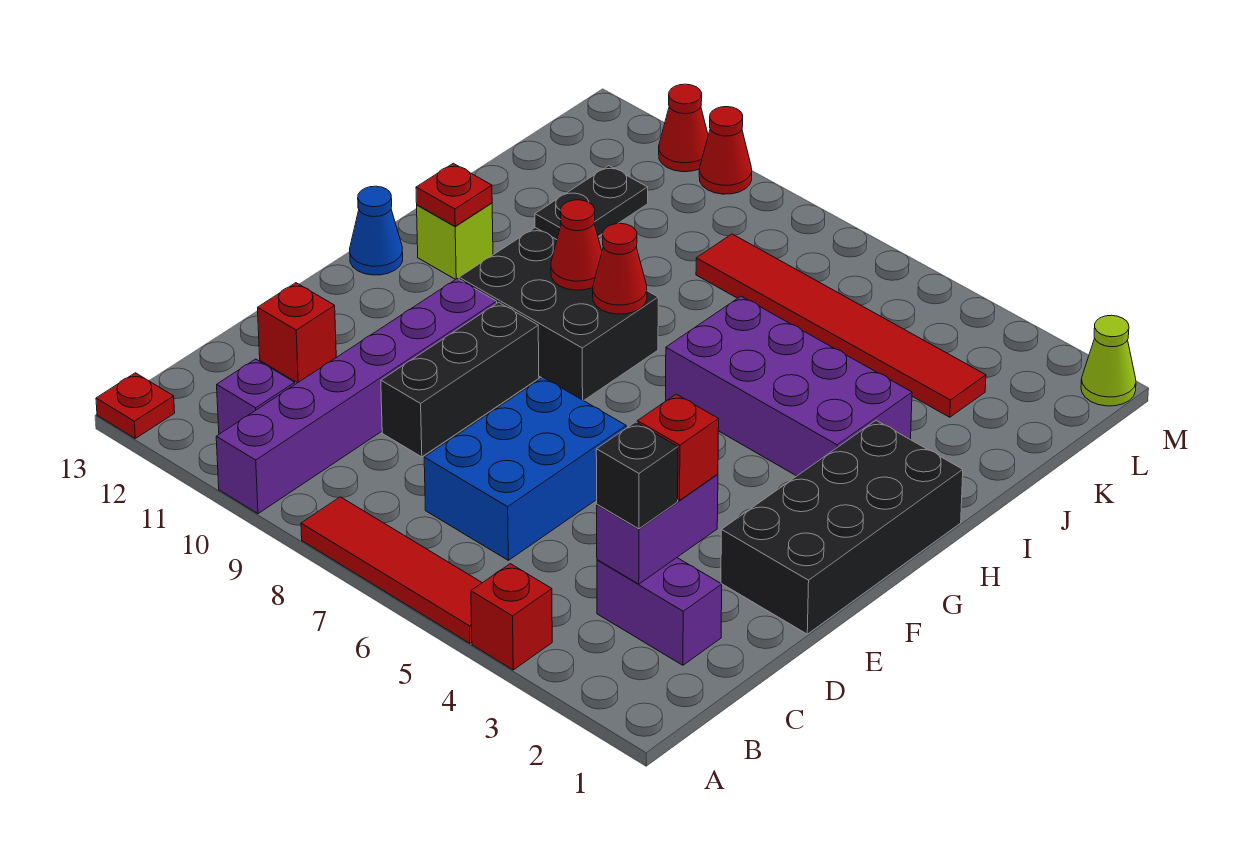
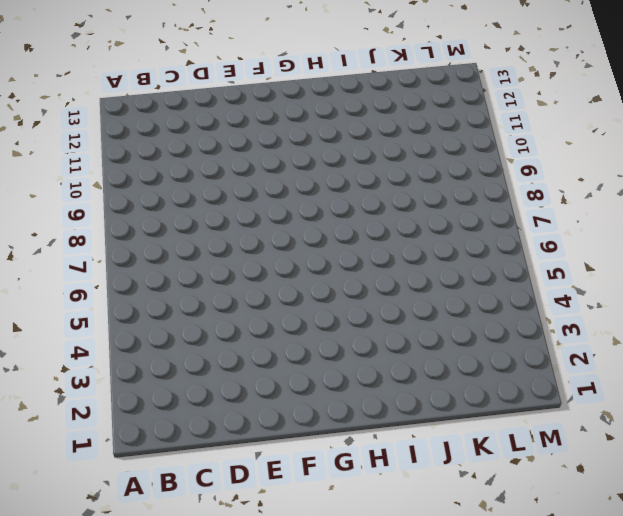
none -> red 1x1 brick [471,564,552,670]
none -> red 1x4 tile [301,497,482,643]
none -> purple 1x6 brick [216,279,497,514]

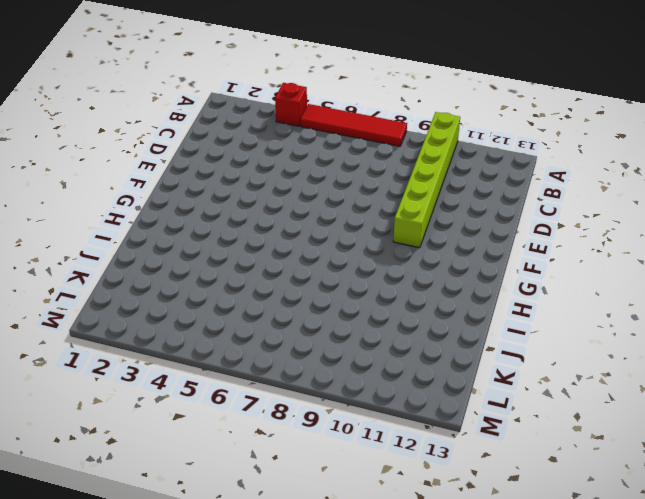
lime 1x6 brick [393,112,460,248] -> purple 1x6 brick [216,279,497,514]
none -> red 1x1 plate [96,373,175,438]
none -> purple 1x1 brick [217,359,295,434]
none -> purple 1x2 brick [597,558,722,665]

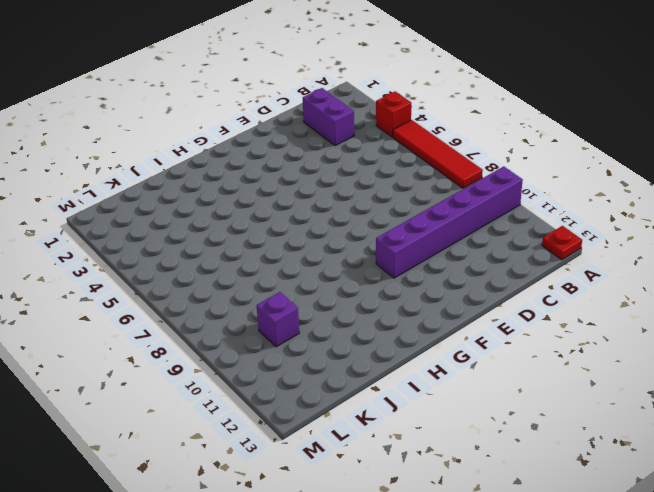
purple 1x1 brick [257,292,299,347] -> purple 1x1 brick moved to [217,359,295,434]
none -> blue 2x3 brick [424,377,626,560]
none -> black 1x3 brick [381,302,539,457]
none -> red 1x1 brick [258,283,336,383]

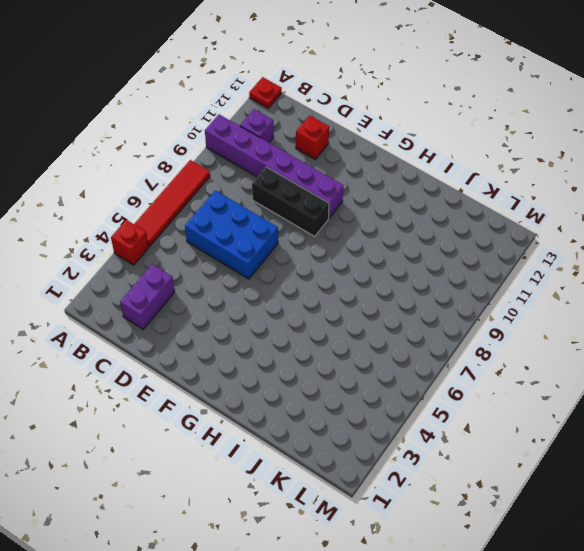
none -> black 2x4 brick [721,420,963,634]
none -> black 2x3 brick [459,228,658,401]
none -> blue 1x1 cone [350,186,403,275]

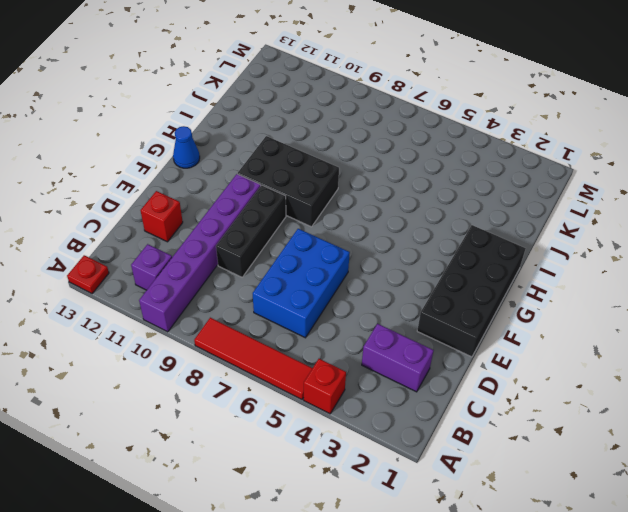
none -> purple 2x4 brick [666,296,912,476]
none -> lime 1x1 brick [417,203,493,280]
none -> black 1x2 plate [535,166,648,239]

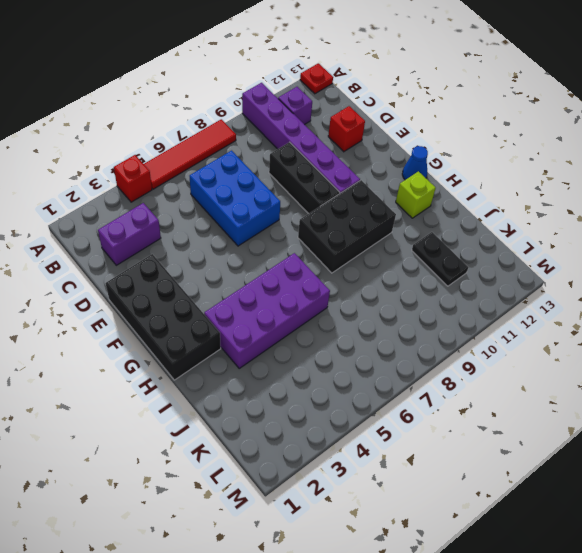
none -> red 1x6 tile [696,234,986,417]
none -> lime 1x1 cone [1081,315,1136,406]
none -> red 1x1 cone [699,107,752,194]

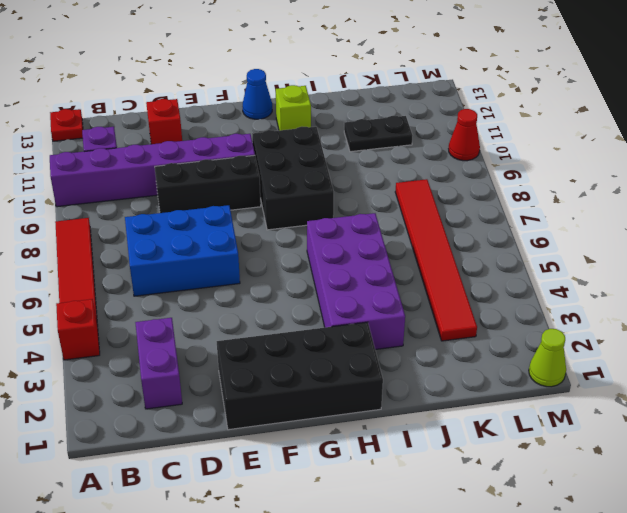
none -> red 1x1 cone [659,84,708,172]
none -> purple 1x2 brick [597,474,718,584]
none -> red 1x1 cone [593,223,647,314]

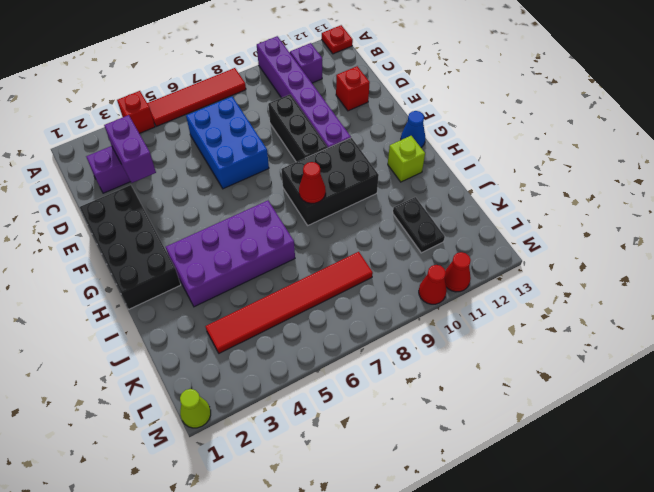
none -> red 1x1 cone [551,200,602,290]
none -> red 1x1 plate [416,163,492,226]
none -> black 1x1 brick [596,422,678,529]

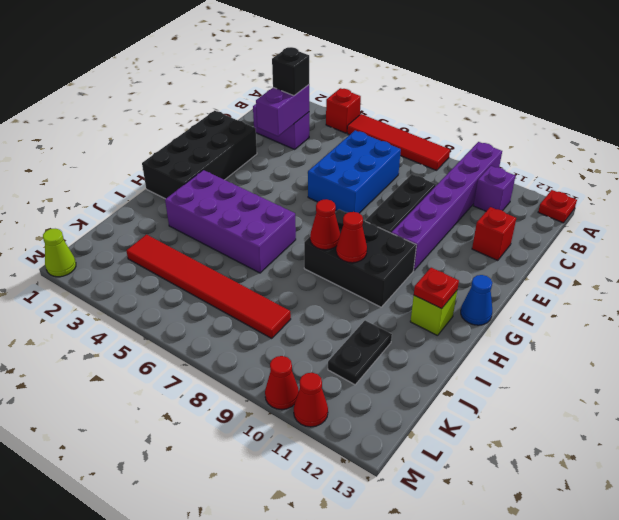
none -> red 1x1 brick [637,394,719,500]

